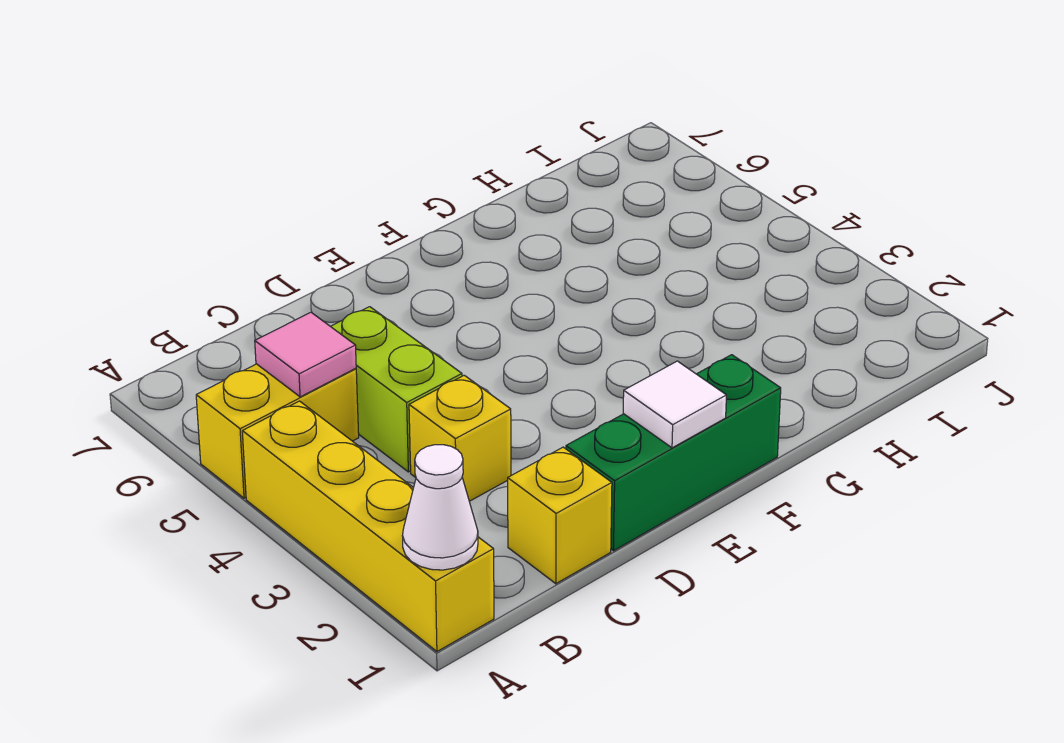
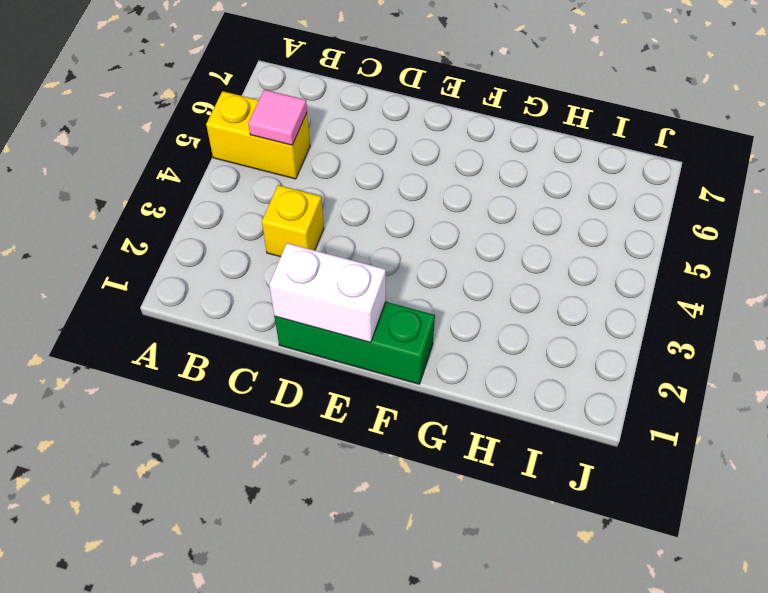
white 1x2 brick [269,243,386,343] -> white 1x1 tile [623,361,726,448]
none -> yellow 1x4 brick [242,401,494,651]
none -> yellow 1x1 brick [508,447,612,584]

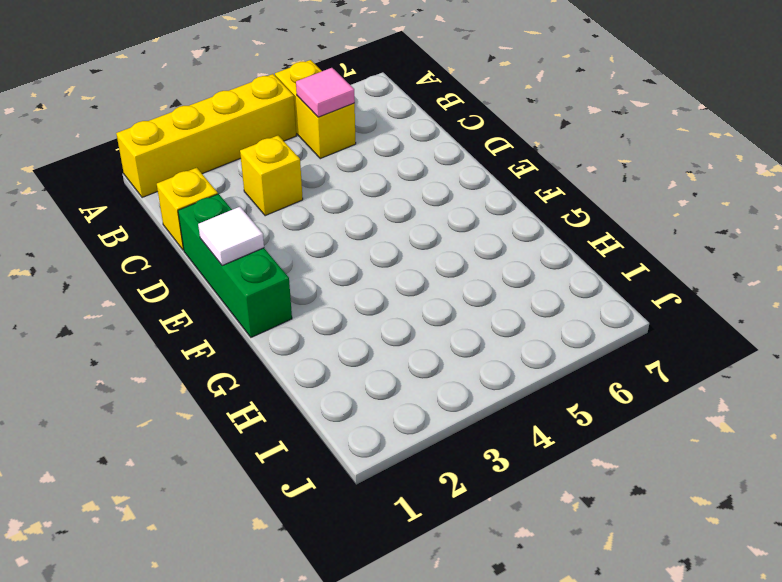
none -> lime 1x2 brick [331,307,462,472]
none -> white 1x1 cone [403,445,478,570]

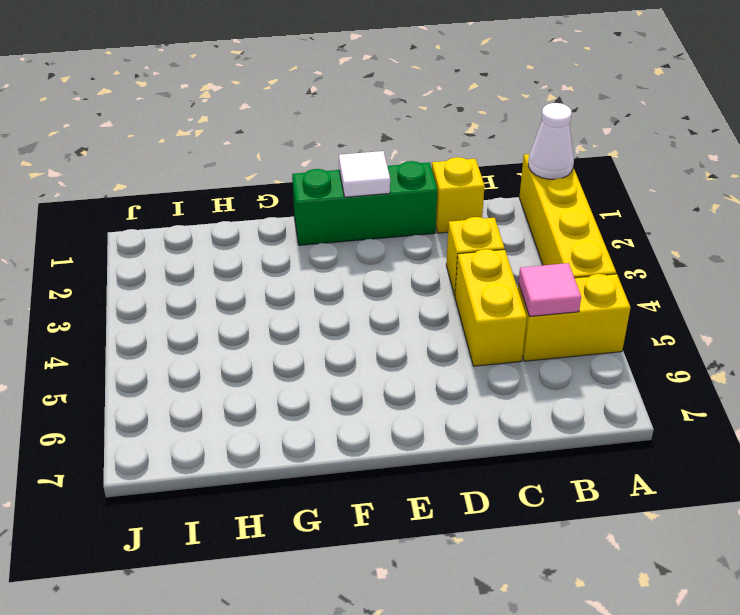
yellow 1x2 brick [455,249,527,366] -> lime 1x2 brick [331,307,462,472]

